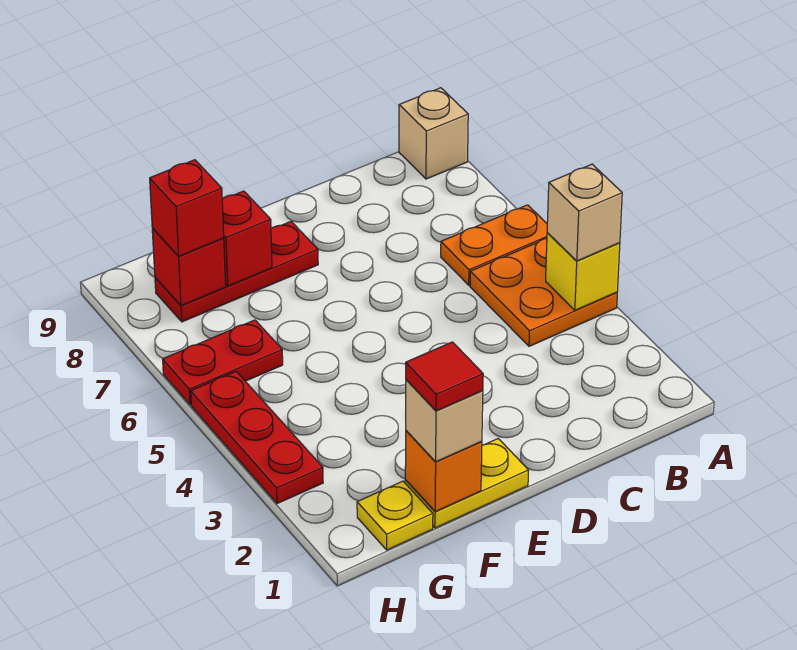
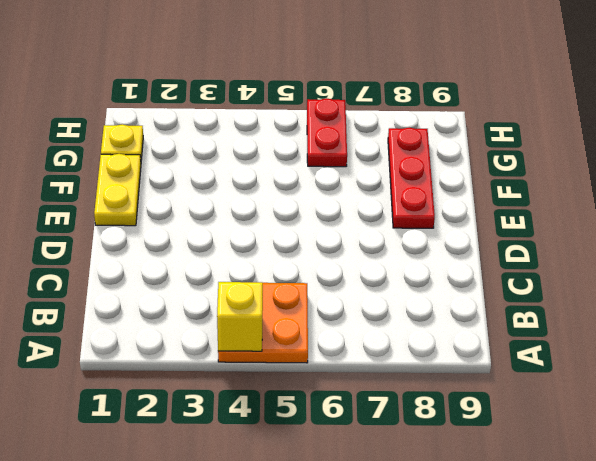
none -> orange 1x2 plate [441,205,547,285]
none -> tan 1x1 brick [399,88,468,179]
none -> red 1x3 plate [191,371,323,504]

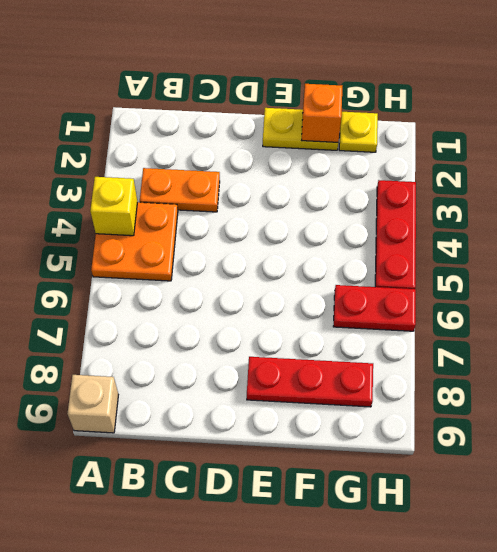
orange 1x2 plate [140,168,220,212] -> orange 1x2 plate moved to [441,205,547,285]
none -> red 1x1 brick [222,191,272,286]
none -> red 1x1 brick [152,228,226,306]
none -> tan 1x1 brick [547,164,622,261]

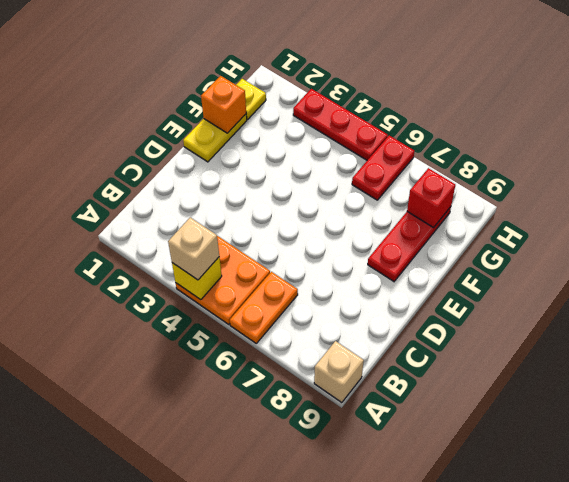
none -> red 1x1 brick [222,191,272,286]
none -> tan 1x1 brick [406,380,483,462]
none -> red 1x1 brick [150,160,224,256]

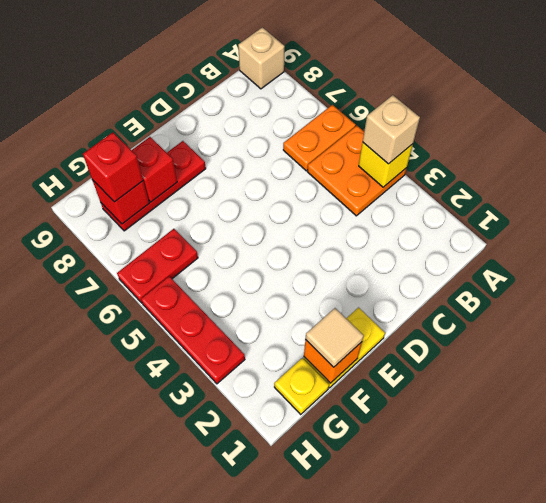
tan 1x1 tile [305,308,364,367] -> tan 1x1 brick [406,380,483,462]
none -> red 1x1 tile [406,342,483,411]

